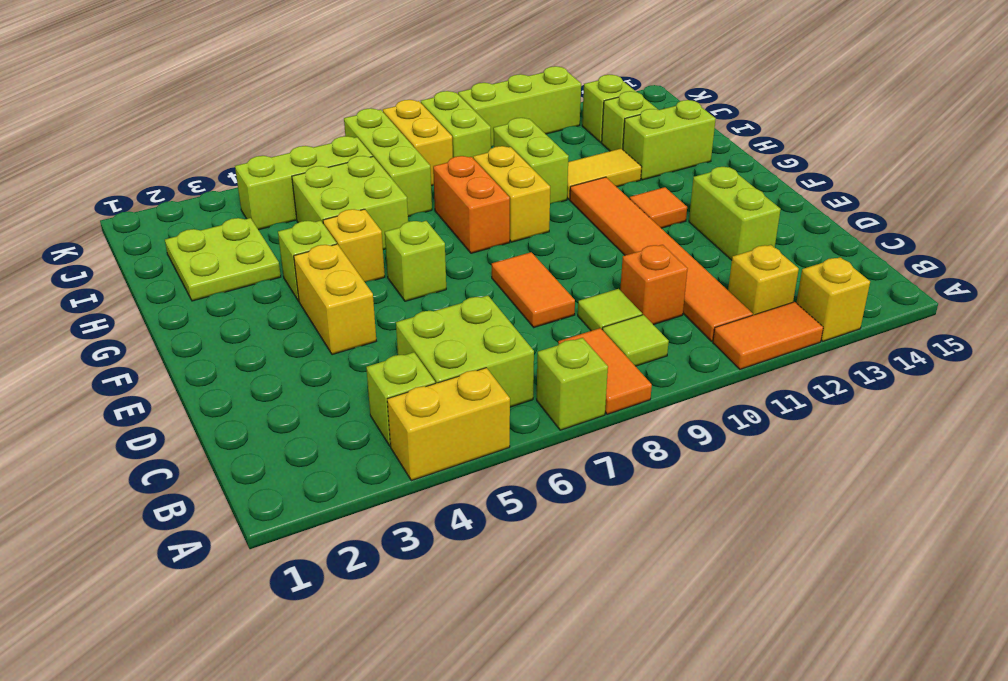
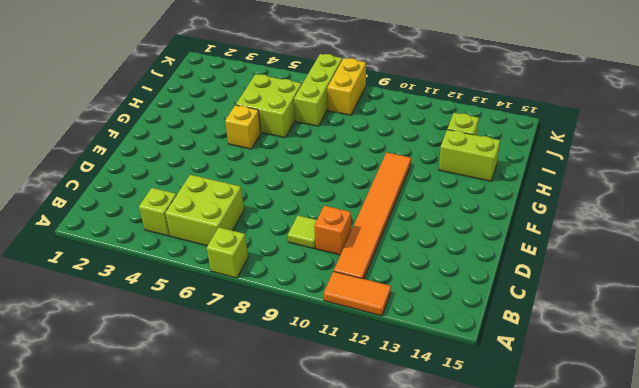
none -> yellow 1x2 brick [387,368,510,481]
none -> orange 1x2 tile [558,328,652,414]
none -> yellow 1x1 brick [796,257,870,341]
none -> lime 1x1 tile [602,315,669,366]

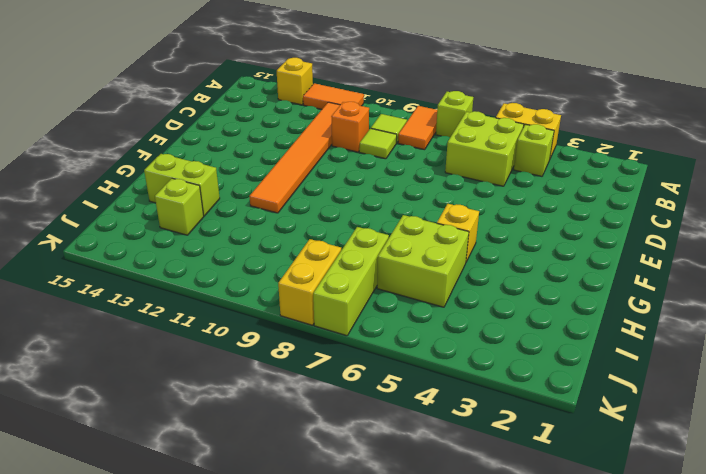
none -> yellow 1x1 brick [728,245,799,315]
none -> orange 1x2 tile [492,252,575,327]
none -> lime 1x2 brick [689,167,781,260]
none -> yellow 1x2 brick [294,244,376,355]

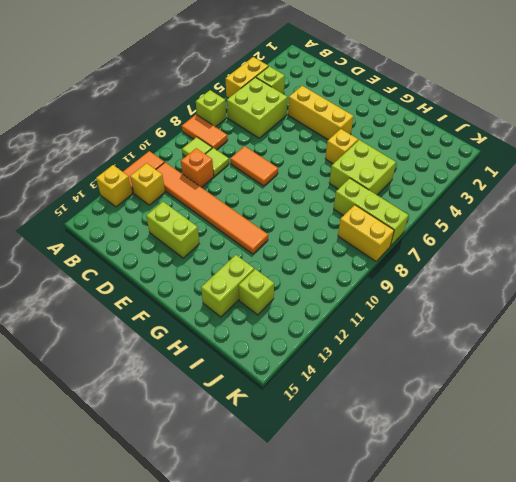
yellow 1x3 brick [288,86,353,140] -> yellow 1x2 brick [294,244,376,355]
none -> lime 1x1 brick [385,221,446,301]
none -> orange 1x1 tile [629,187,687,228]
none -> lime 1x1 brick [278,221,337,301]
none -> orange 1x2 brick [433,156,510,253]

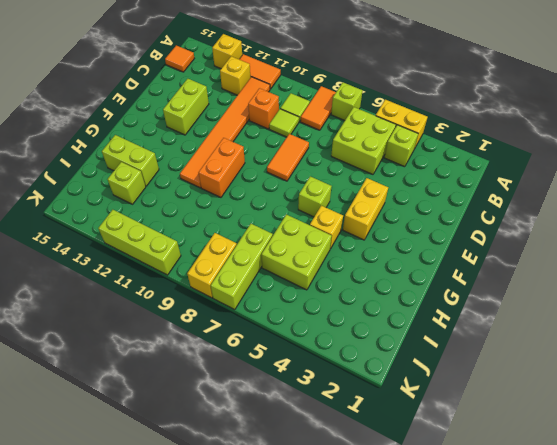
orange 1x1 tile [165,45,194,72] -> orange 1x1 tile moved to [629,187,687,228]
orange 1x2 brick [198,138,245,197] -> orange 1x2 brick moved to [433,156,510,253]
none -> lime 1x1 brick [278,221,337,301]
none -> yellow 1x2 brick [473,146,550,242]
none -> lime 2x2 plate [165,218,281,301]
none -> lime 1x2 brick [493,118,569,204]

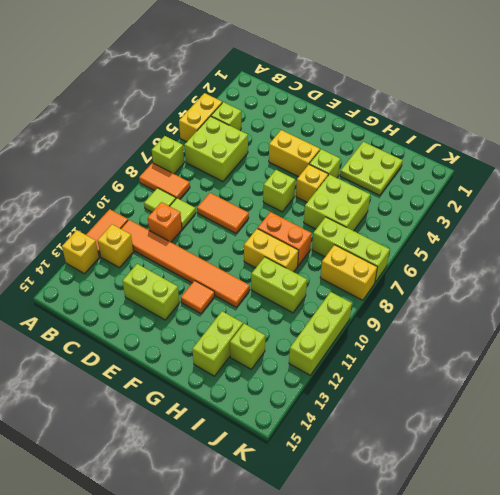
none -> yellow 1x2 tile [567,149,642,200]
none -> lime 1x3 brick [235,136,373,230]
none -> lime 1x2 brick [421,91,491,158]
none -> lime 1x1 brick [582,75,636,143]

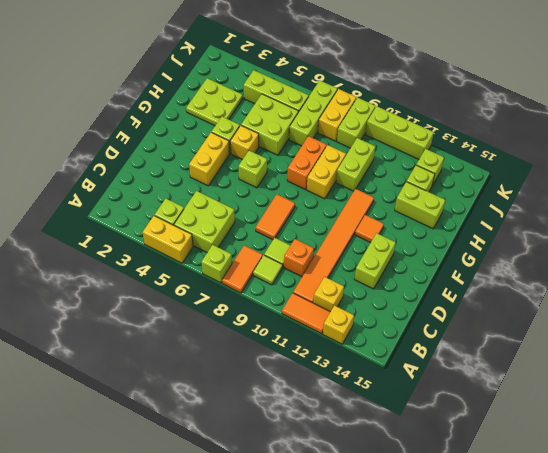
none -> yellow 1x2 tile [567,149,642,200]

